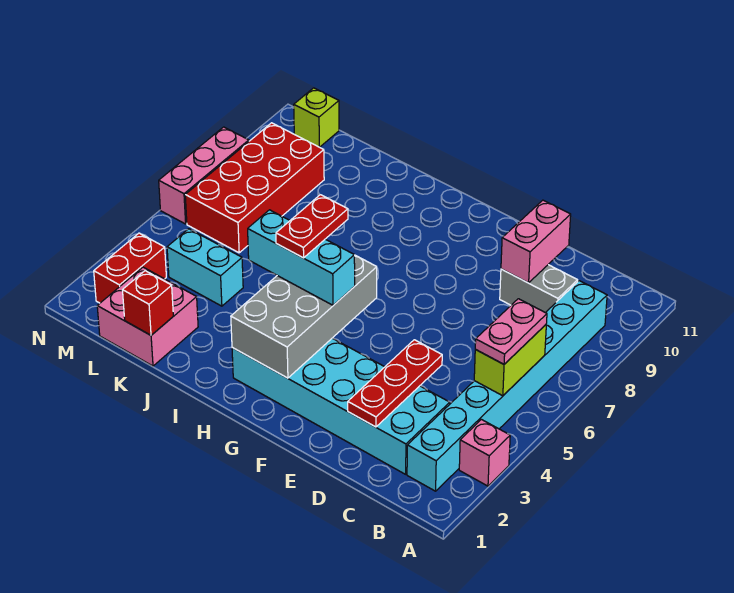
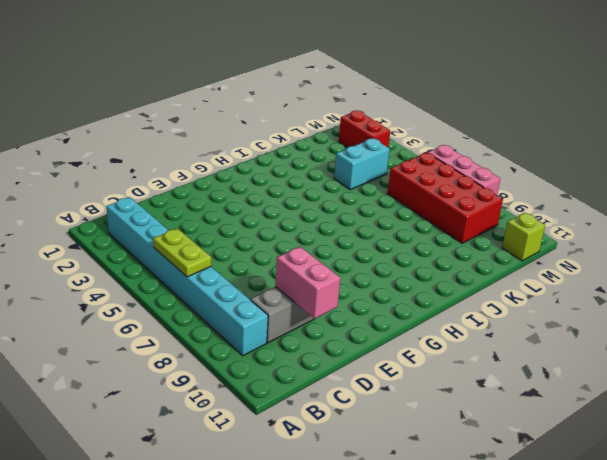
lime 1x2 plate [153,228,211,277] -> lime 1x2 brick [474,325,546,396]
none -> pink 1x1 brick [459,419,510,486]
none -> cyan 2x6 brick [232,338,450,474]
none -> pink 2x2 brick [97,267,198,366]

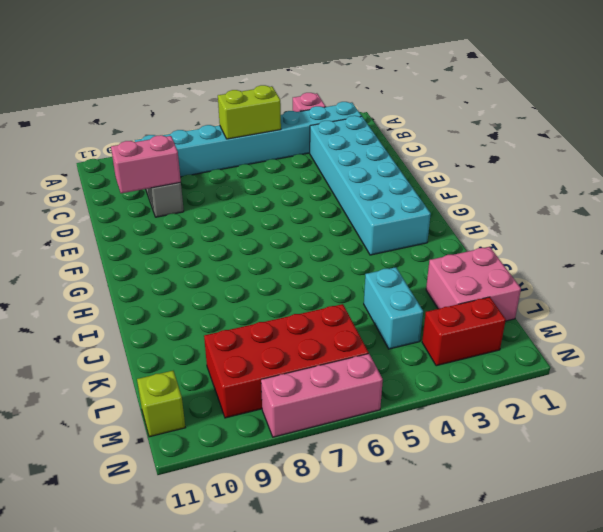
none -> red 1x3 plate [348,340,442,427]
none -> grey 2x4 brick [231,255,377,378]
none -> red 1x1 brick [123,271,173,335]

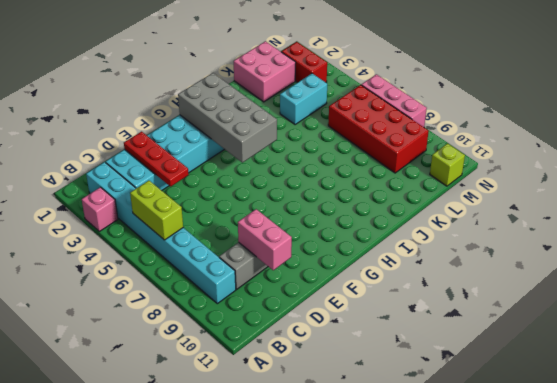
none -> red 1x1 brick [123,271,173,335]
none -> pink 1x2 plate [475,299,547,364]
none -> cyan 1x3 brick [248,210,355,305]

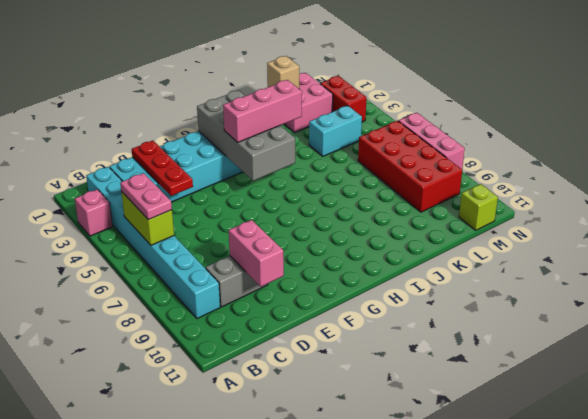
pink 1x3 brick [223,80,302,142] -> cyan 1x3 brick [248,210,355,305]
tan 1x1 brick [267,56,299,88] -> red 1x1 brick [123,271,173,335]
none -> red 1x2 plate [276,195,348,258]

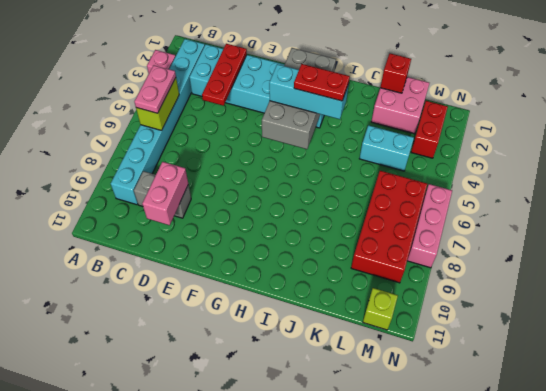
red 1x2 plate [294,64,350,101] -> red 1x2 plate turned to [276,195,348,258]

